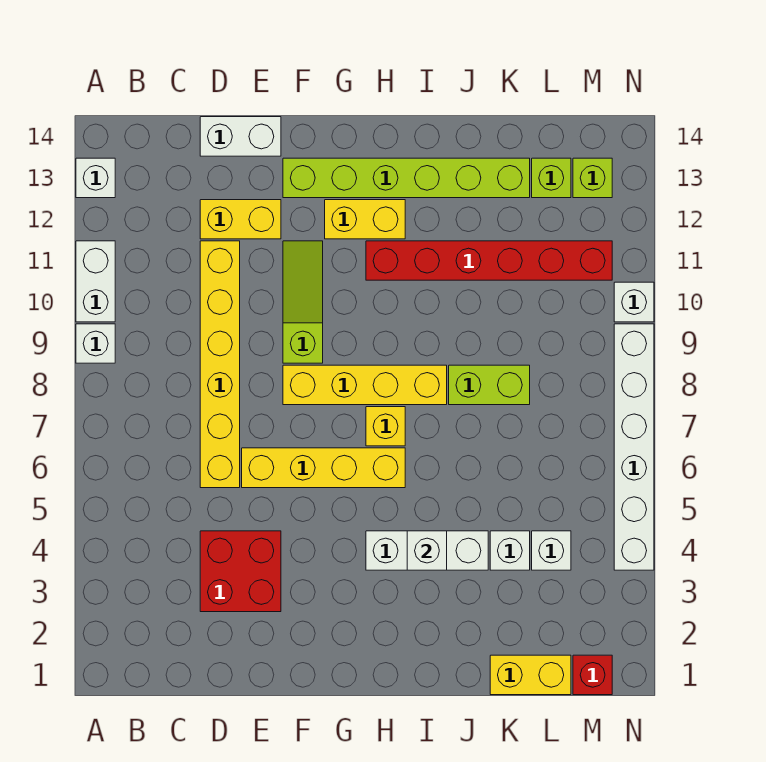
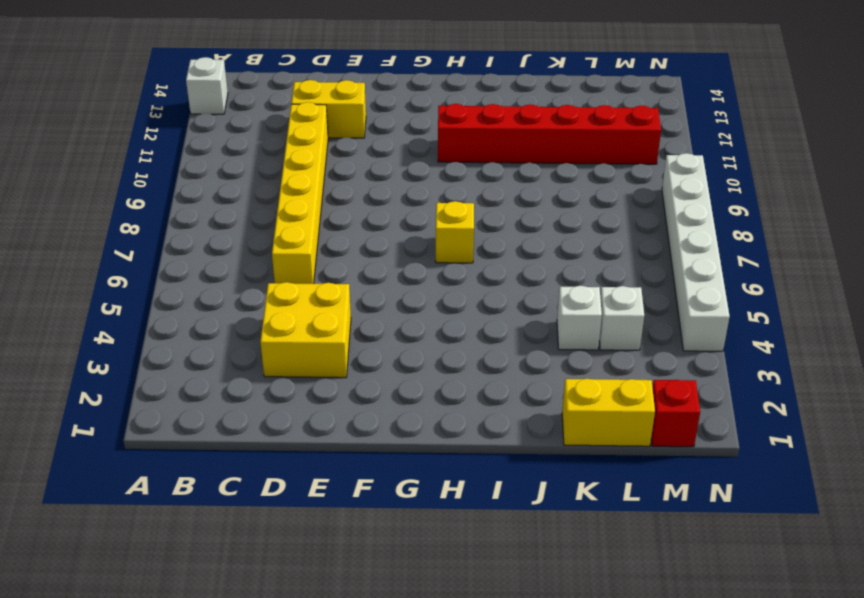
yellow 2x2 brick [260,282,351,378] -> red 2x2 brick [200,531,281,612]
none -> white 1x1 brick [76,324,115,363]
none -> white 1x2 brick [76,241,115,322]
none -> white 1x2 brick [200,117,281,156]

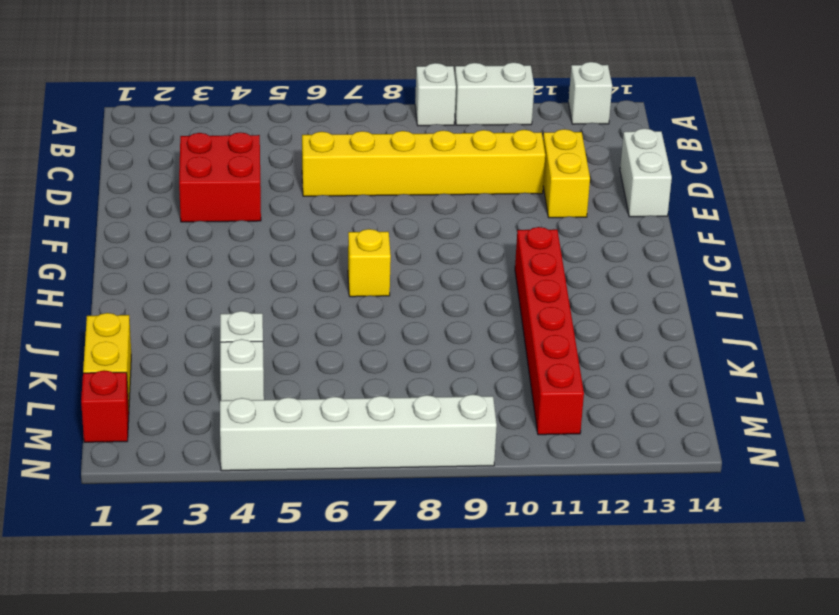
none -> yellow 1x4 brick [242,448,405,488]
none -> yellow 1x4 brick [283,365,447,405]
none -> lime 1x3 slope [283,241,323,363]

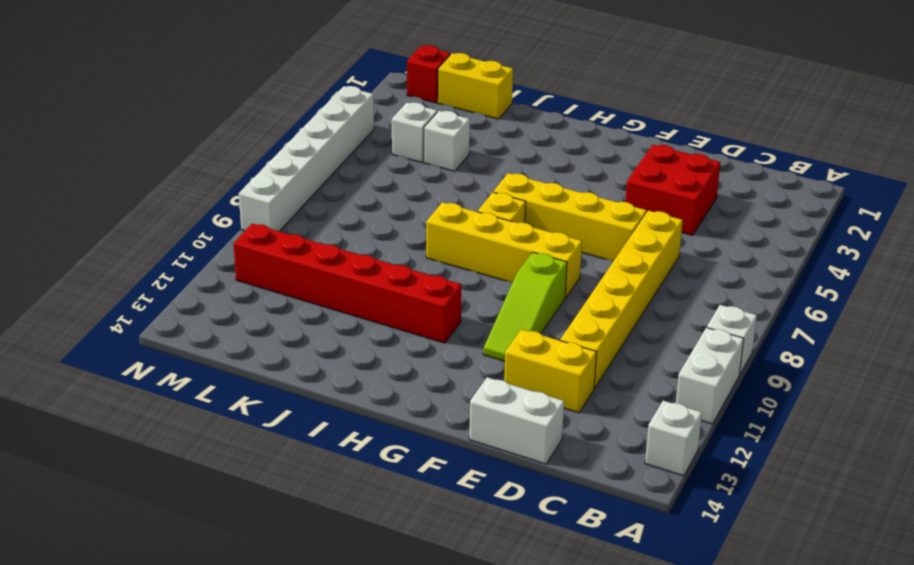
none -> lime 1x6 brick [283,158,530,198]
none -> yellow 1x2 brick [325,200,405,239]
none -> white 1x3 brick [366,531,488,570]

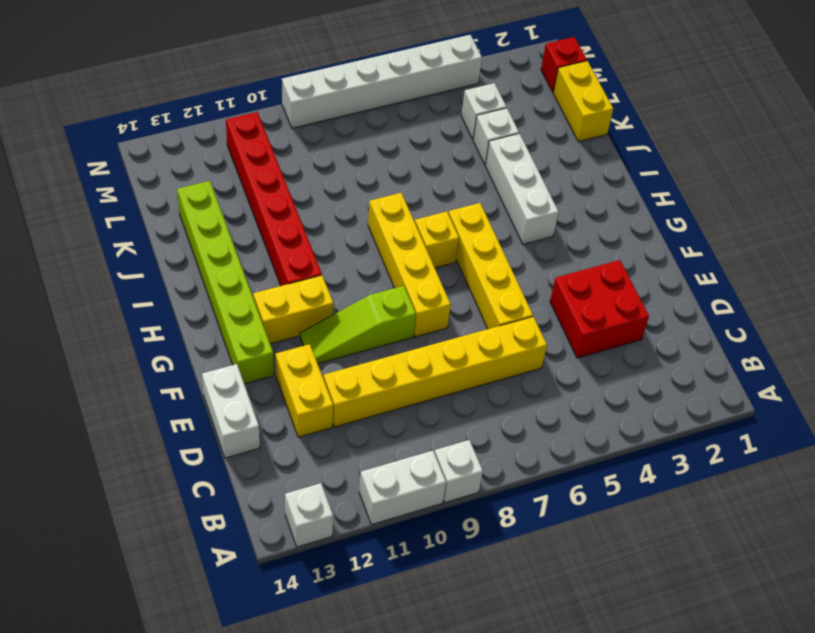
yellow 1x2 brick [253,275,333,344] -> yellow 1x2 brick turned to [325,200,405,239]
none -> lime 1x2 brick [449,365,530,405]
none -> lime 1x1 brick [532,158,571,198]
none -> lime 1x1 brick [573,158,612,198]

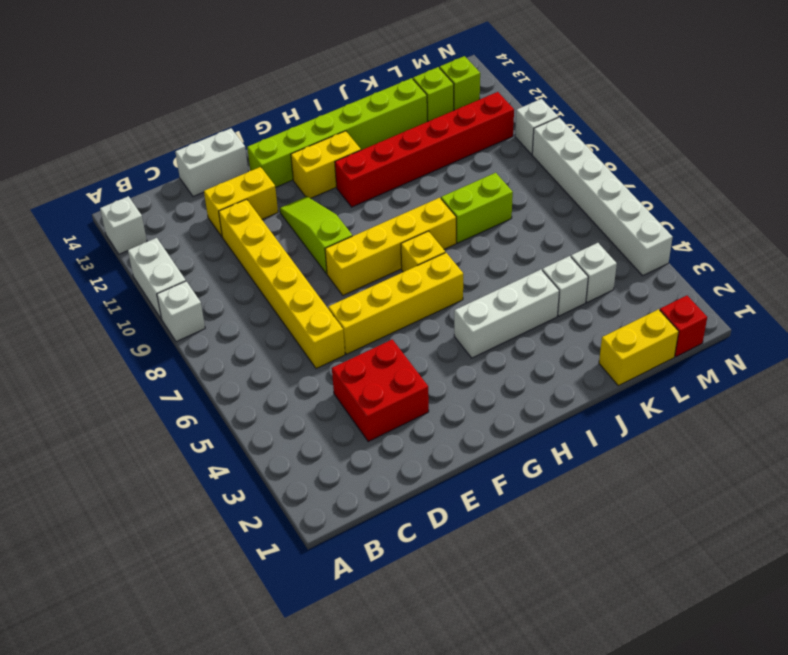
none -> white 1x1 brick [407,531,447,570]

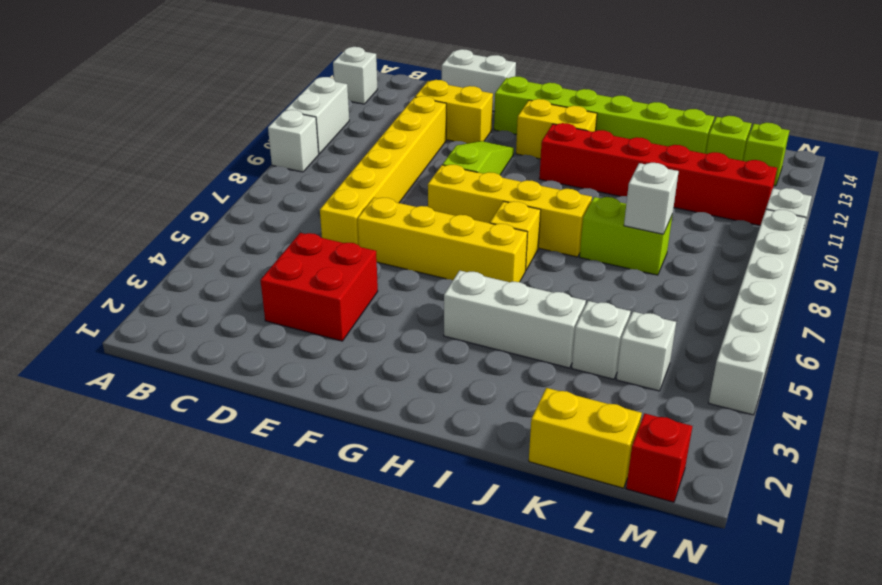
white 1x1 brick [624,163,679,234] -> white 1x1 brick moved to [407,531,447,570]

